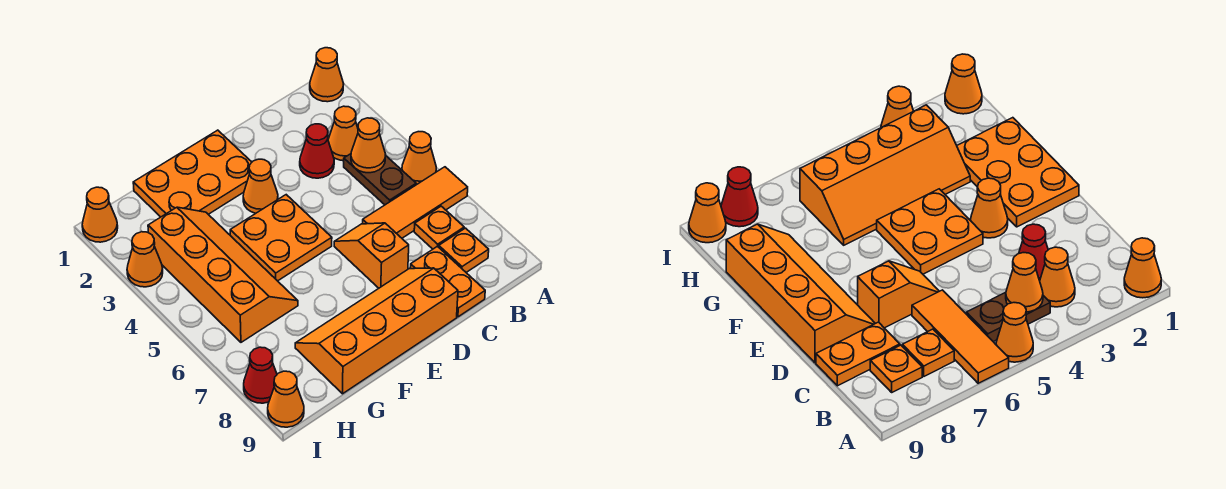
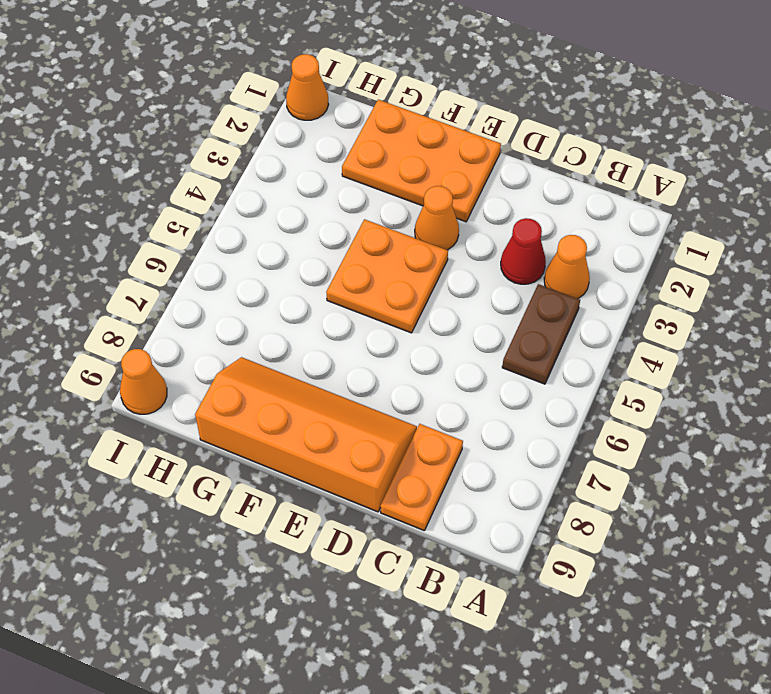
none -> orange 1x1 cone [310,48,344,102]
none -> orange 1x1 cone [402,132,436,185]
none -> orange 1x3 tile [363,167,468,238]

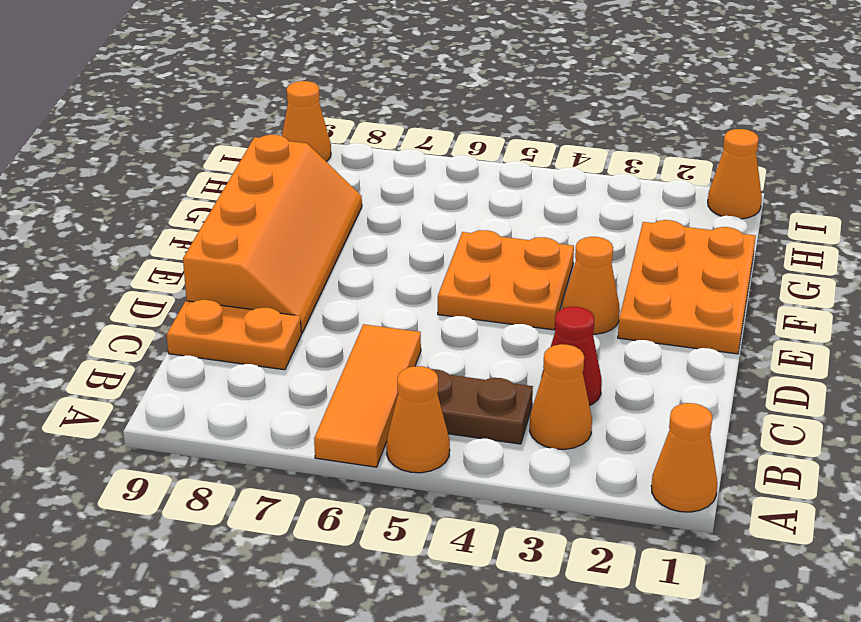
none -> orange 1x1 plate [414,206,464,249]
none -> orange 1x1 plate [439,228,489,272]
none -> orange 1x2 slope [334,223,409,288]

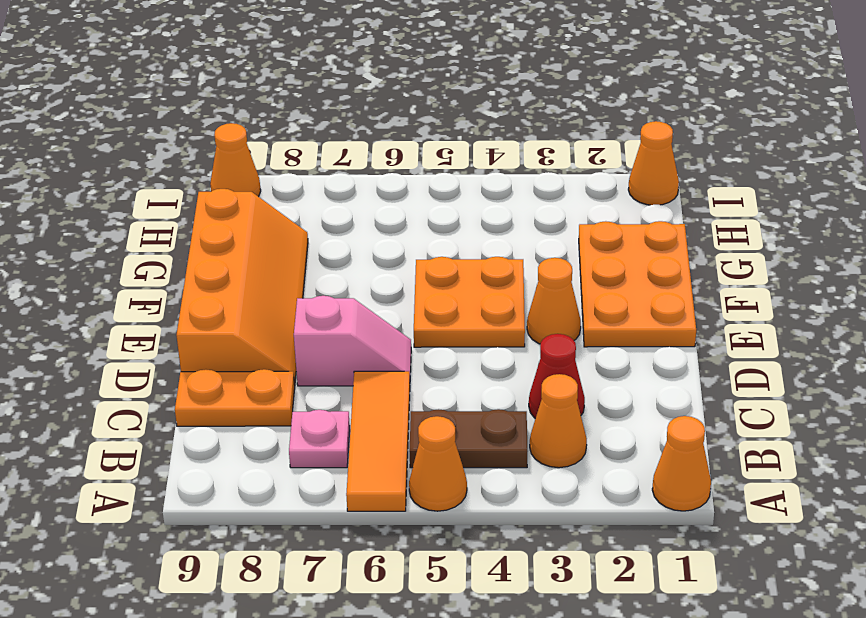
pink 1x1 plate [289,410,350,468] -> orange 1x1 plate [414,206,464,249]
pink 1x2 slope [294,296,411,386] -> orange 1x2 slope [334,223,409,288]
none -> orange 1x1 plate [439,228,489,272]
none -> orange 2x4 slope [148,207,298,342]
none -> orange 1x1 cone [127,232,163,287]

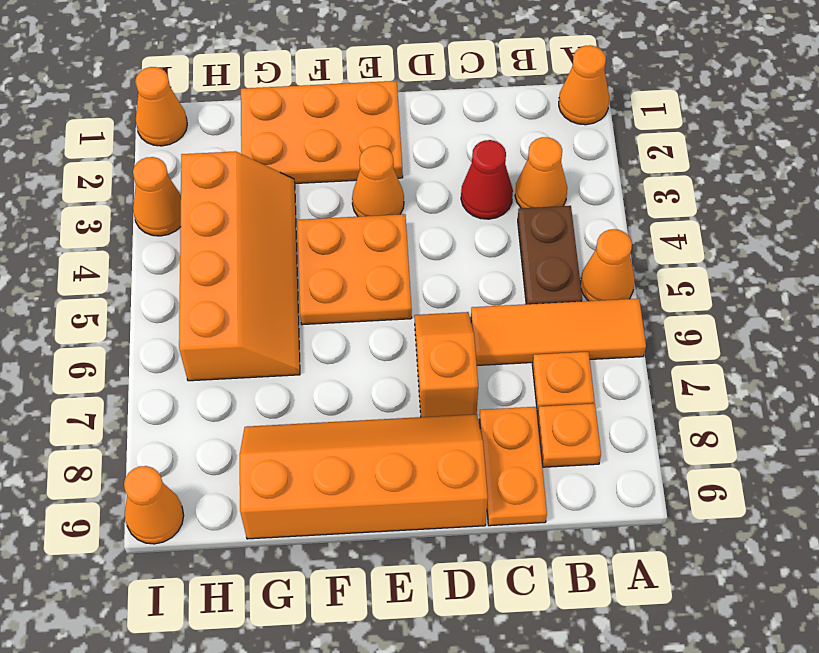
none -> red 1x1 cone [244,347,277,403]
none -> orange 1x1 cone [351,118,386,173]

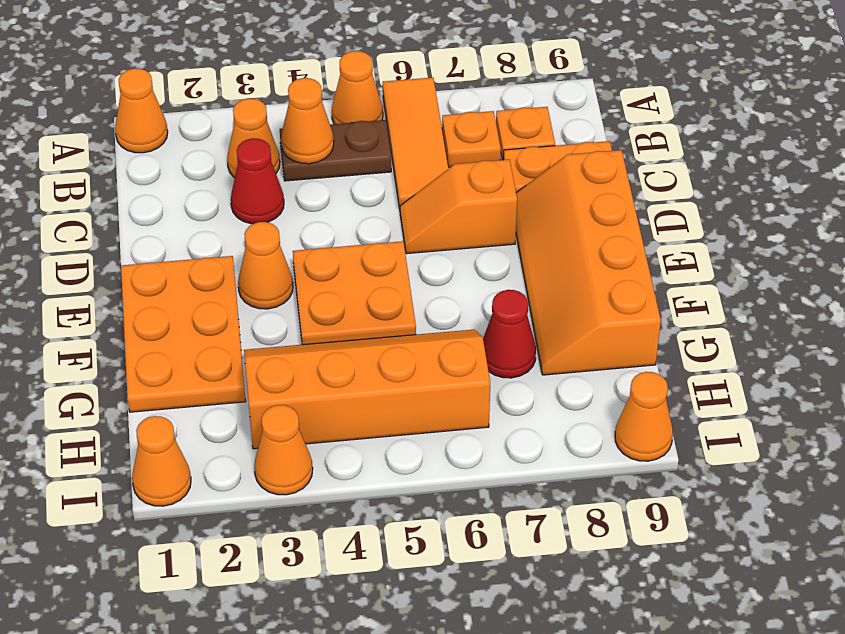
red 1x1 cone [483,290,536,378] -> red 1x1 cone moved to [244,347,277,403]

